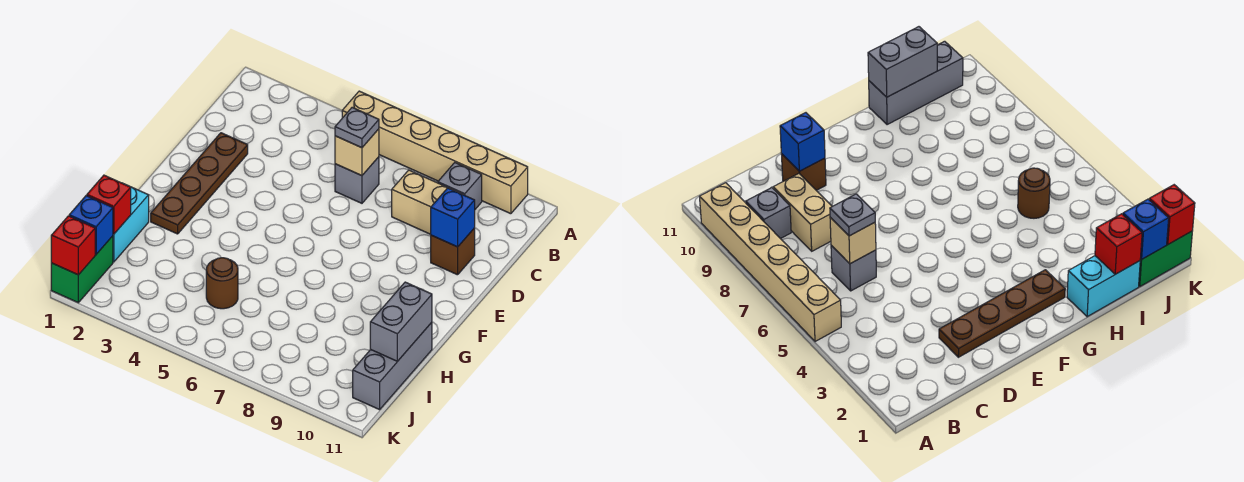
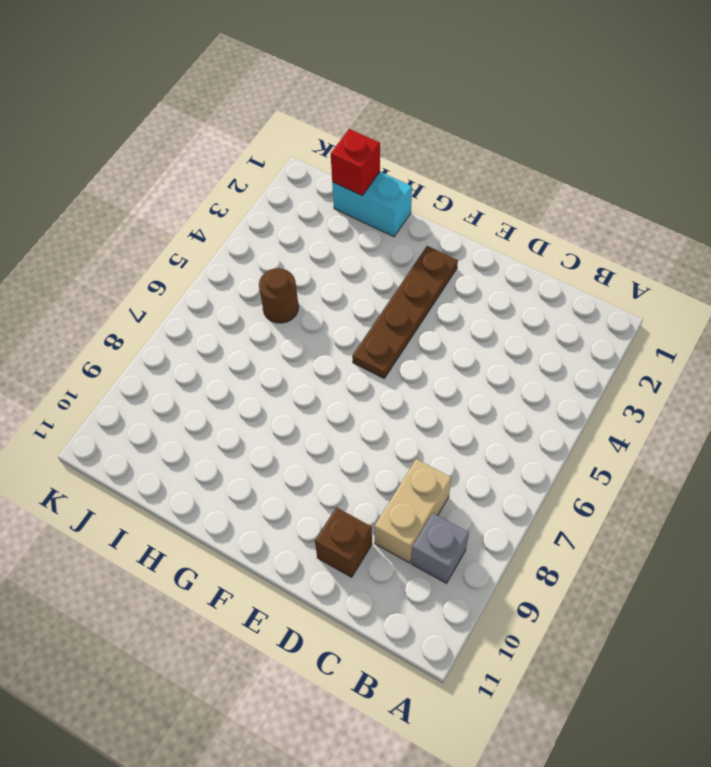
brown 1x4 plate [352,246,458,378] -> brown 1x4 plate turned to [151,133,248,234]
none -> tan 1x6 brick [342,91,528,214]
none -> grey 1x1 brick [335,157,379,203]
none -> grey 1x3 brick [353,322,432,410]

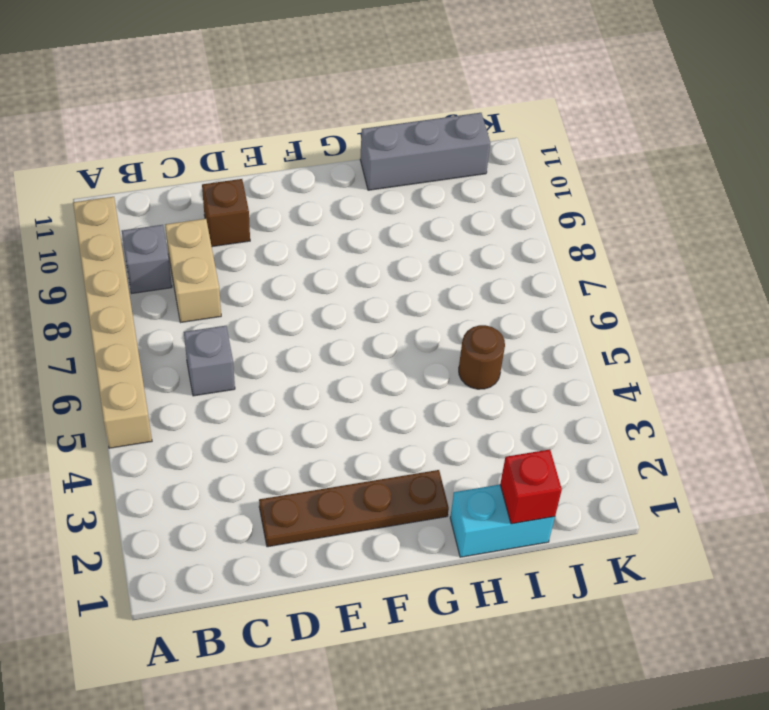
none -> green 1x2 brick [51,236,113,303]
none -> tan 1x1 brick [335,129,379,176]
none -> blue 1x1 brick [431,188,475,247]

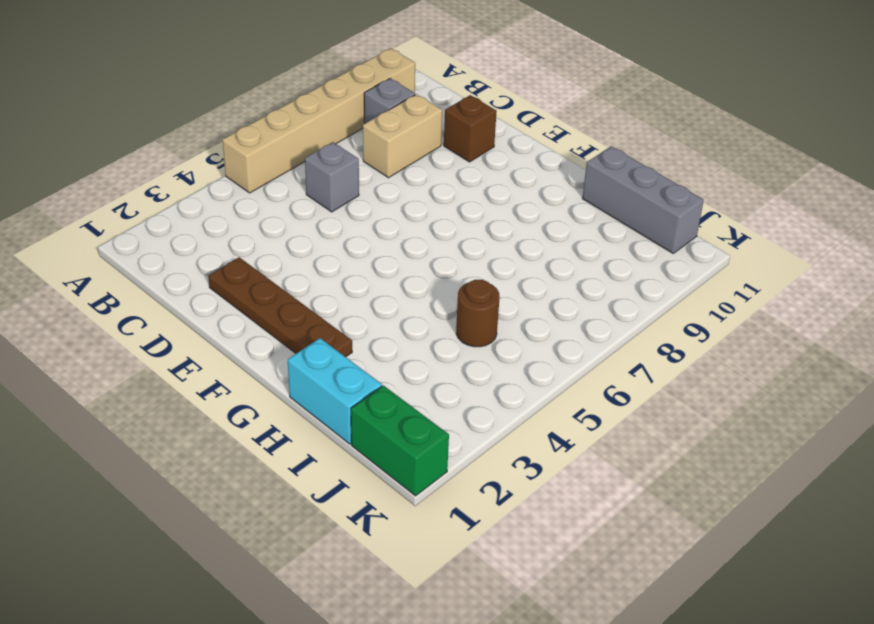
none -> tan 1x1 brick [335,129,379,176]
none -> blue 1x1 brick [431,188,475,247]
none -> grey 1x2 brick [370,282,432,361]

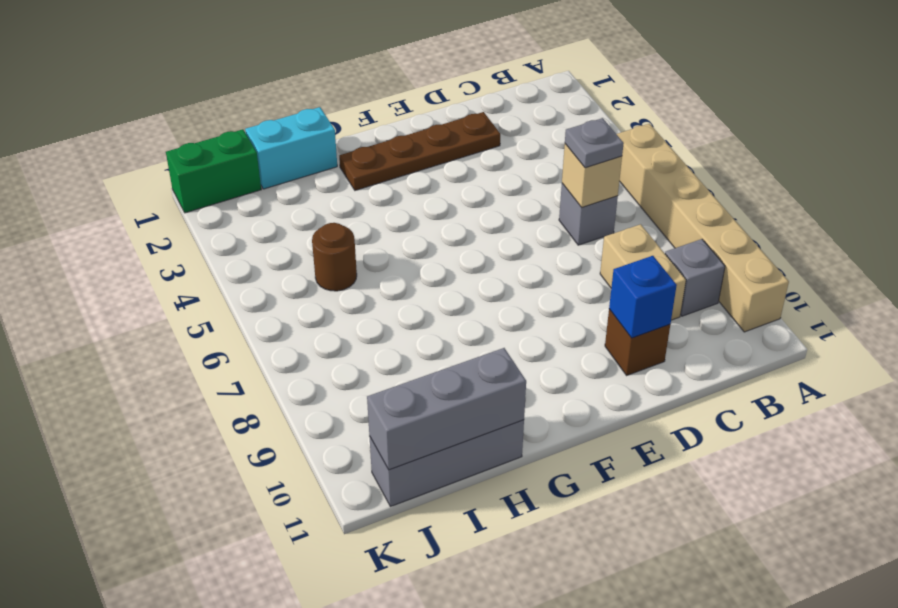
grey 1x3 brick [367,348,526,470] -> grey 1x2 brick [370,282,432,361]
none -> red 1x1 brick [87,175,131,234]
none -> blue 1x1 brick [69,196,113,254]
none -> red 1x1 brick [51,216,95,275]

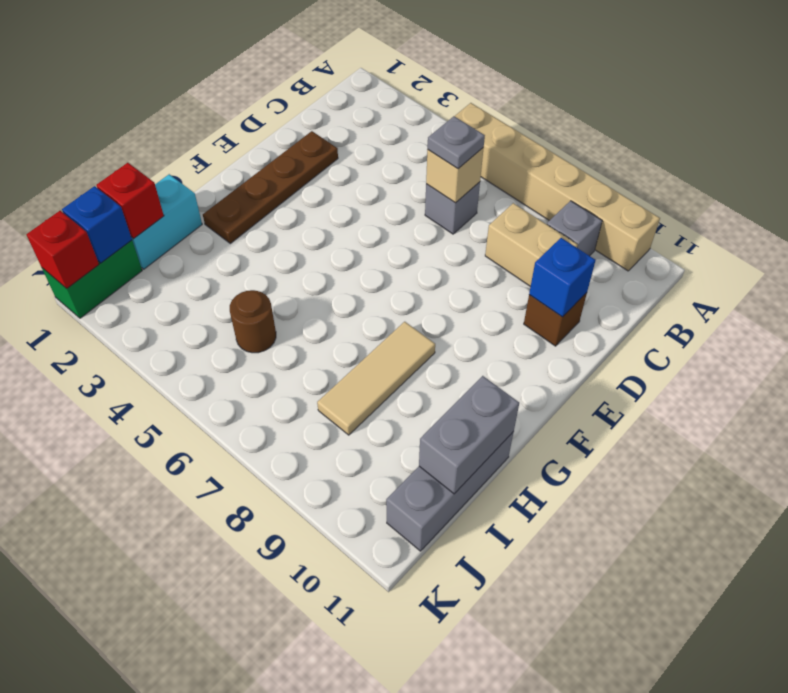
tan 1x3 tile [317,322,435,435] -> none

